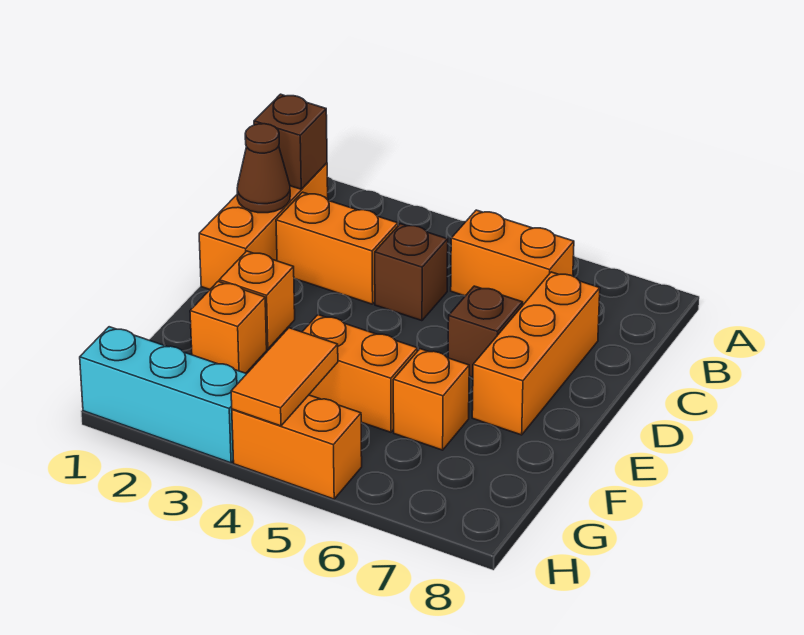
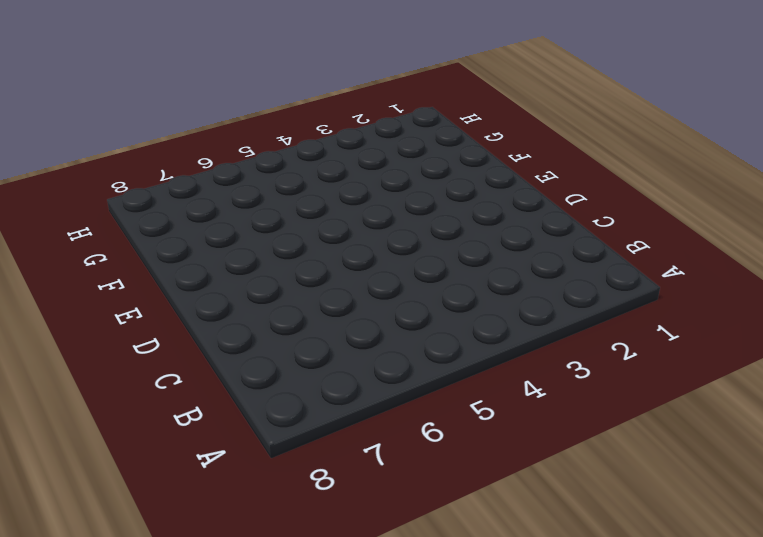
none -> orange 1x3 brick [199,163,328,289]
none -> orange 1x2 brick [451,210,574,305]
none -> orange 1x2 brick [276,192,398,304]

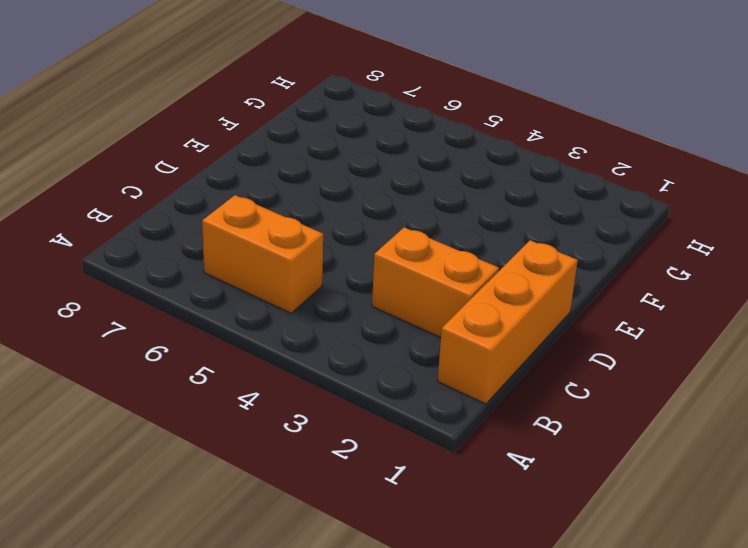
none -> brown 1x1 brick [375,224,448,321]
none -> orange 1x3 brick [472,272,600,435]
none -> brown 1x1 brick [448,286,523,377]

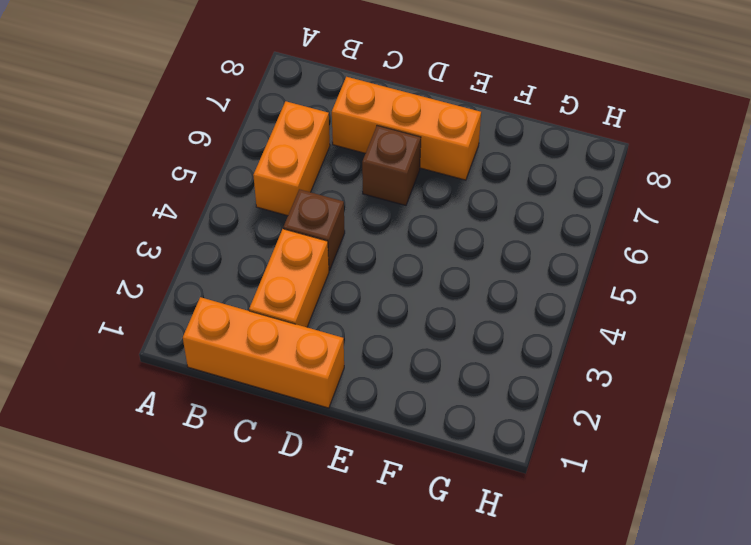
none -> orange 1x1 brick [219,251,295,349]
none -> orange 1x1 brick [190,281,267,373]
none -> orange 1x2 brick [303,315,417,432]

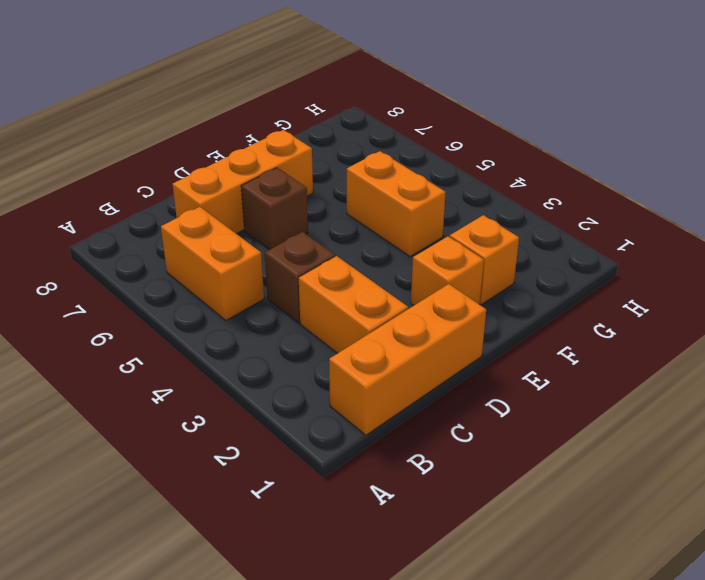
none -> orange 1x1 brick [393,349,469,450]
none -> cyan 1x3 brick [80,327,246,463]
none -> orange 1x2 brick [232,395,362,499]

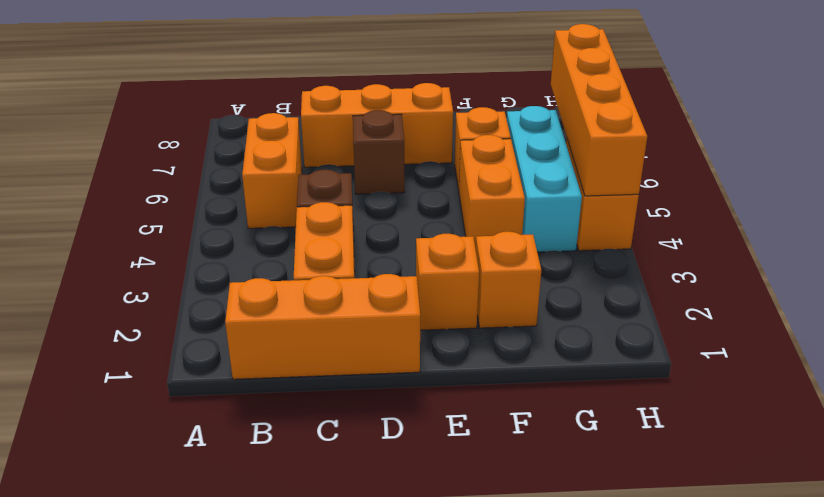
cyan 1x3 brick [507,106,582,252] -> cyan 1x3 brick moved to [80,327,246,463]
orange 1x4 brick [551,24,647,196] -> orange 1x2 tile [231,328,338,426]
none -> brown 1x1 brick [254,94,327,189]
none -> brown 1x1 cone [237,124,290,213]

